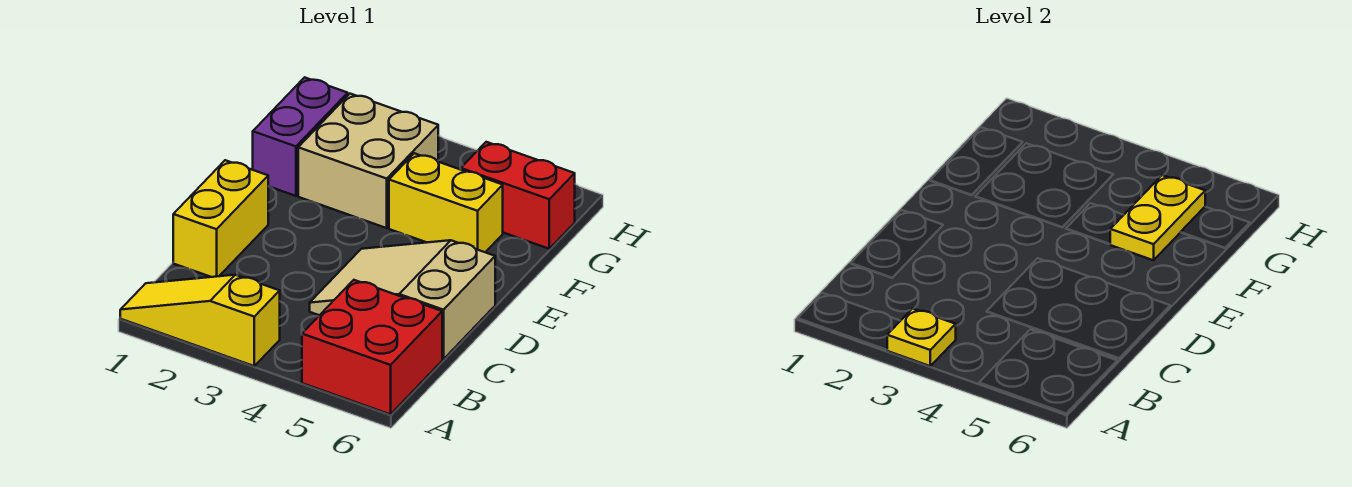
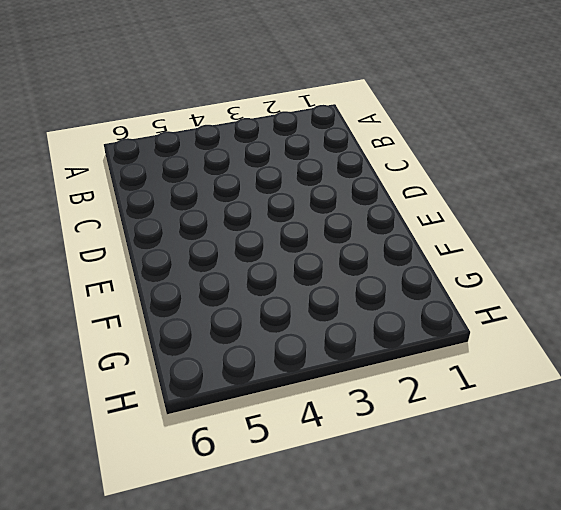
none -> yellow 1x3 slope [120,275,280,366]
none -> red 2x2 brick [302,280,442,414]

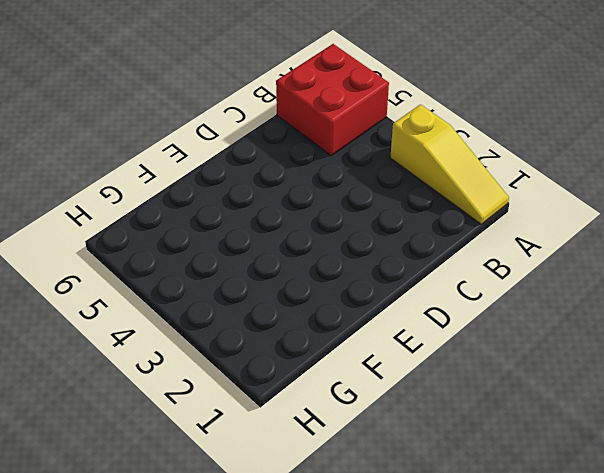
none -> yellow 1x2 brick [173,160,268,277]
none -> tan 2x3 slope [310,240,495,359]

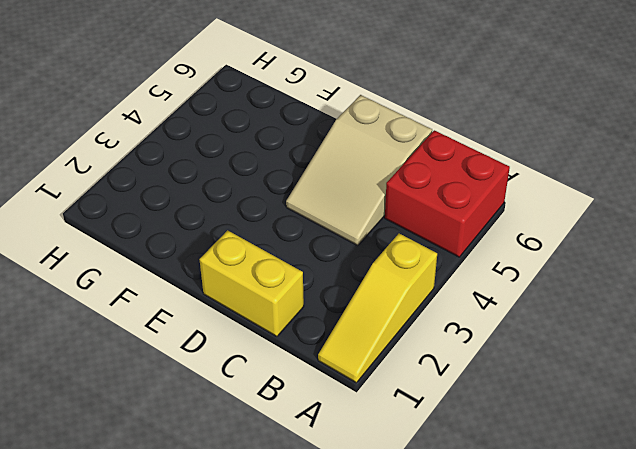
none -> purple 1x2 brick [253,77,348,196]
none -> tan 2x2 brick [298,94,438,228]

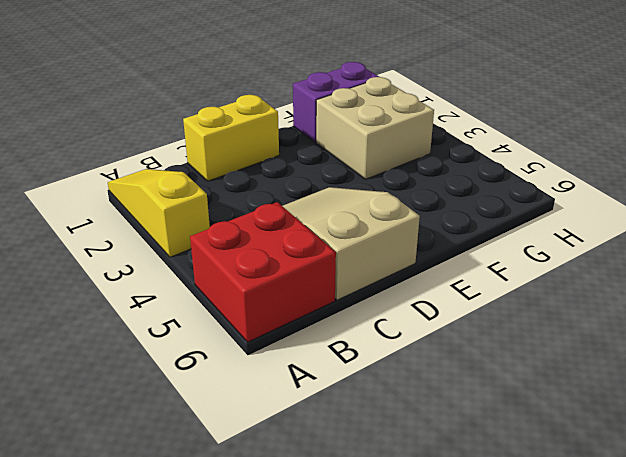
none -> yellow 1x2 brick [389,153,503,252]
none -> red 1x2 brick [461,142,575,249]

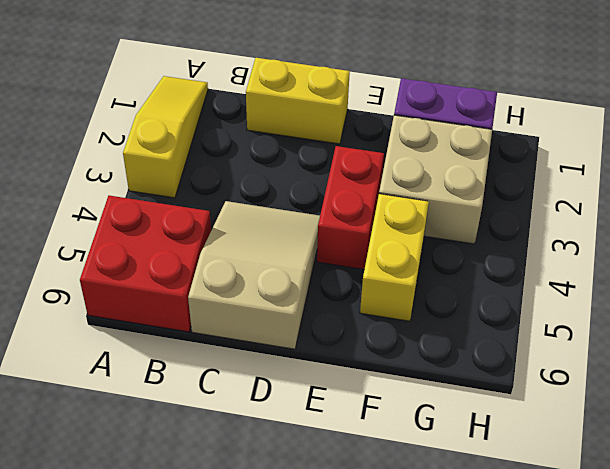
red 1x2 brick [317,146,384,270] -> red 1x2 brick moved to [461,142,575,249]
none -> yellow 1x1 plate [887,309,956,366]
none -> yellow 1x2 plate [1110,175,1205,260]

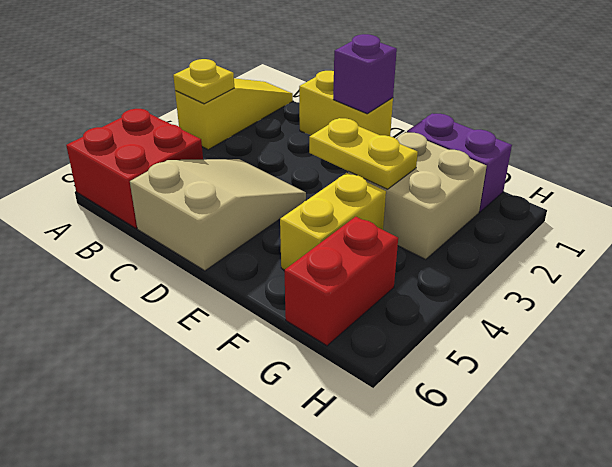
purple 1x1 brick [333,34,397,114] -> none
yellow 1x2 plate [309,118,418,189] -> yellow 1x2 plate moved to [1110,175,1205,260]

